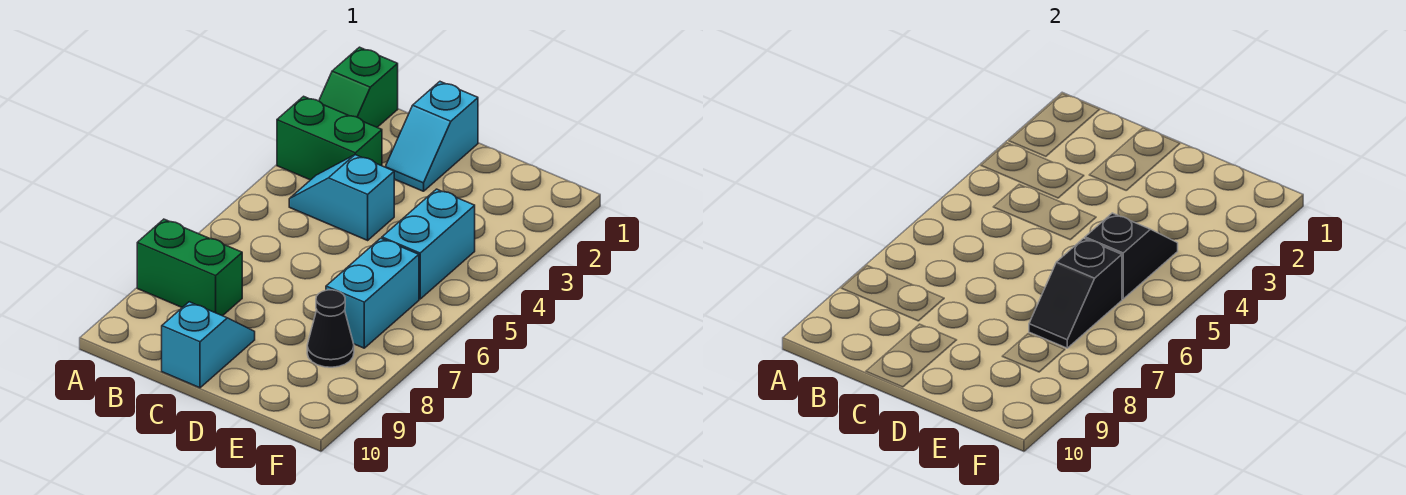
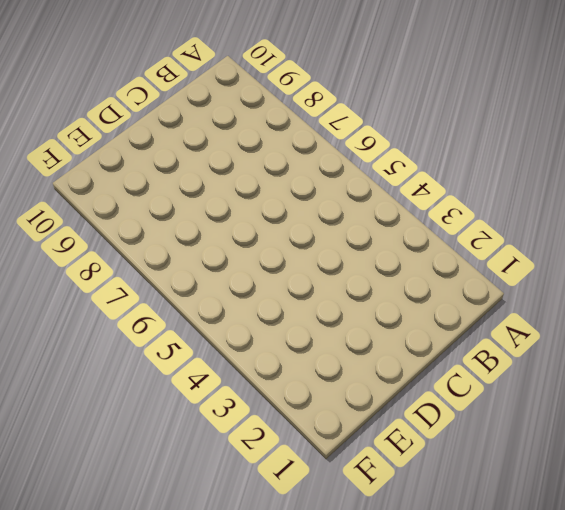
none -> green 1x2 slope [319,47,398,127]
none -> green 1x2 brick [277,96,382,180]

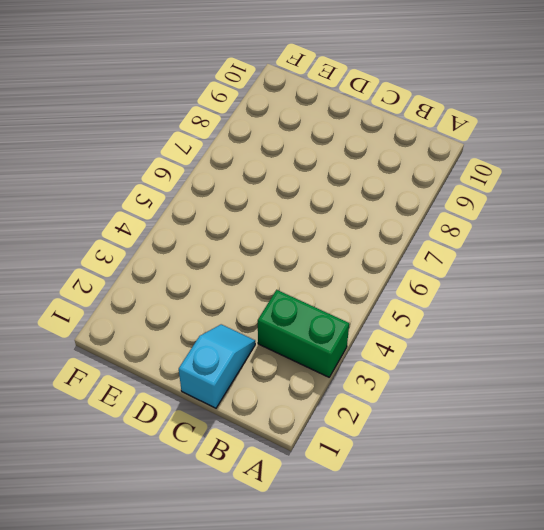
none -> green 1x2 slope [319,47,398,127]
none -> green 1x2 brick [137,219,242,316]

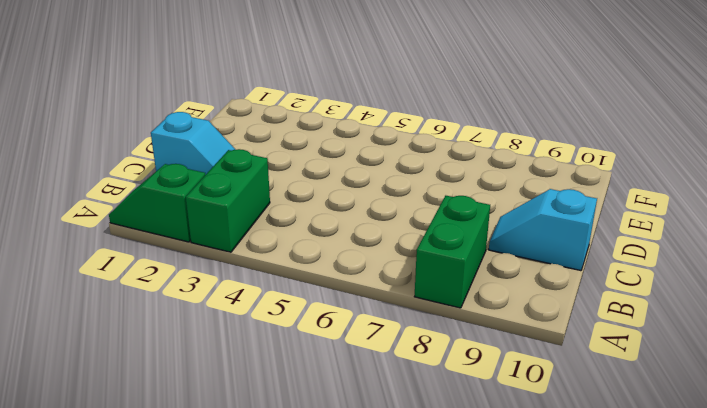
green 1x2 slope [109,164,205,242] -> green 1x2 slope turned to [319,47,398,127]
none -> cyan 1x2 slope [289,155,394,240]
none -> cyan 1x2 brick [382,189,475,299]

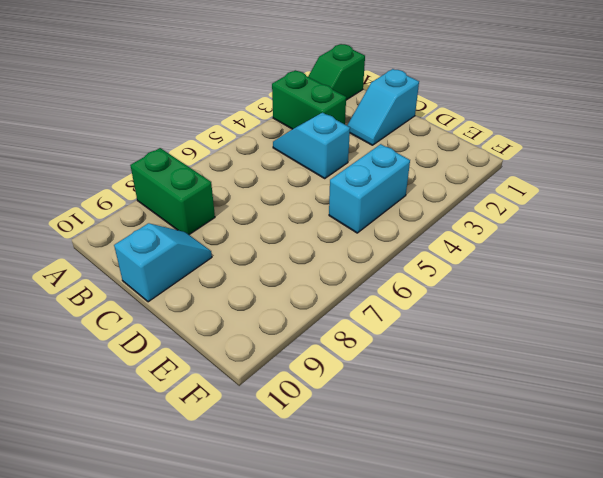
none -> cyan 1x2 brick [326,238,419,348]
none -> black 1x1 cone [307,290,354,367]

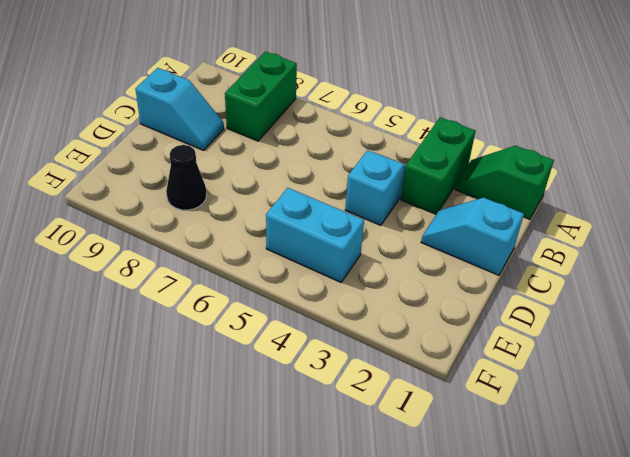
none -> cyan 1x2 brick [326,238,419,348]
none -> black 1x2 slope [1085,213,1178,299]

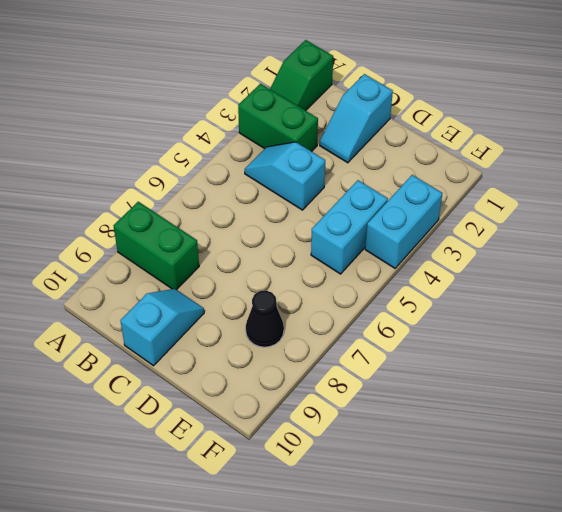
cyan 1x2 brick [365,175,442,268] -> cyan 1x2 brick moved to [326,238,419,348]
none -> black 1x2 slope [1085,213,1178,299]
none -> black 1x2 slope [1029,238,1122,348]

